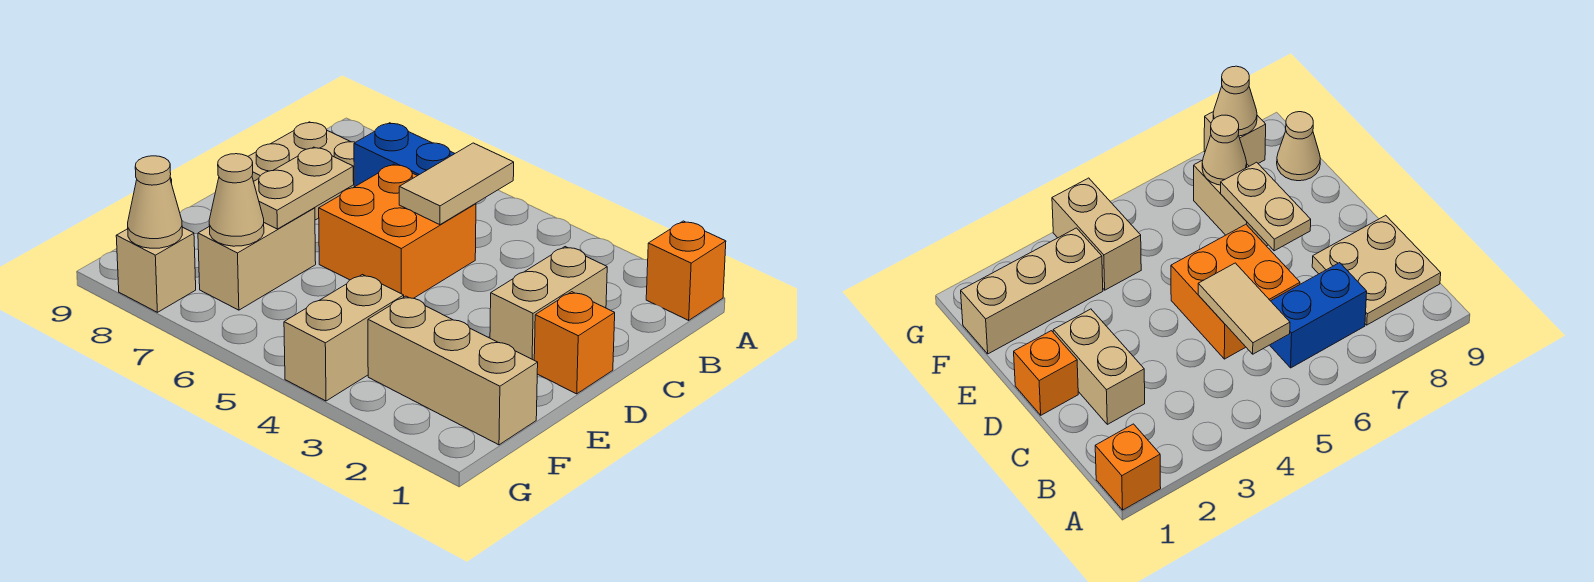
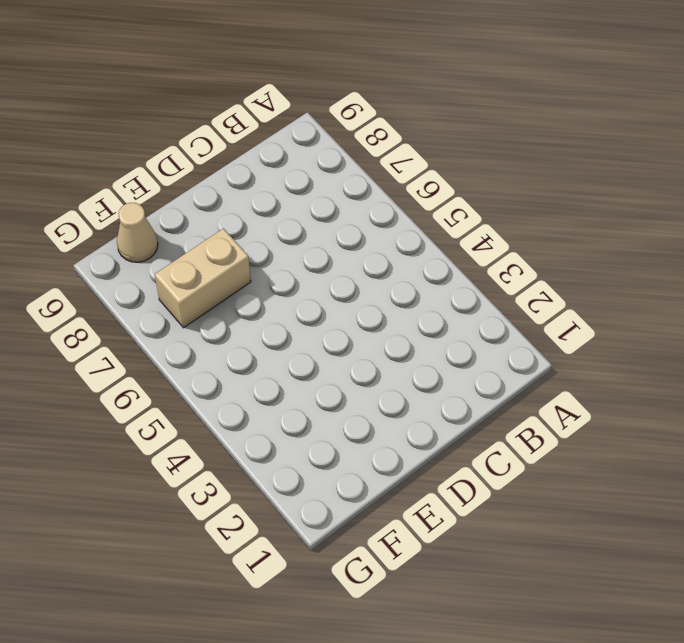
none -> orange 1x1 brick [646,221,726,320]
none -> blue 1x2 brick [354,123,455,187]
none -> tan 2x2 plate [248,122,355,220]

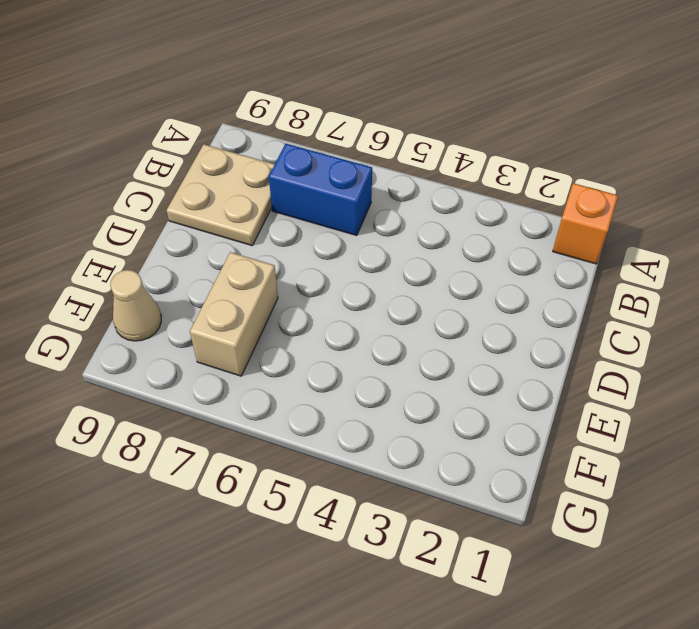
none -> tan 1x2 brick [490,247,607,360]
none -> orange 2x2 brick [319,164,476,298]
none -> orange 1x1 brick [534,292,615,394]

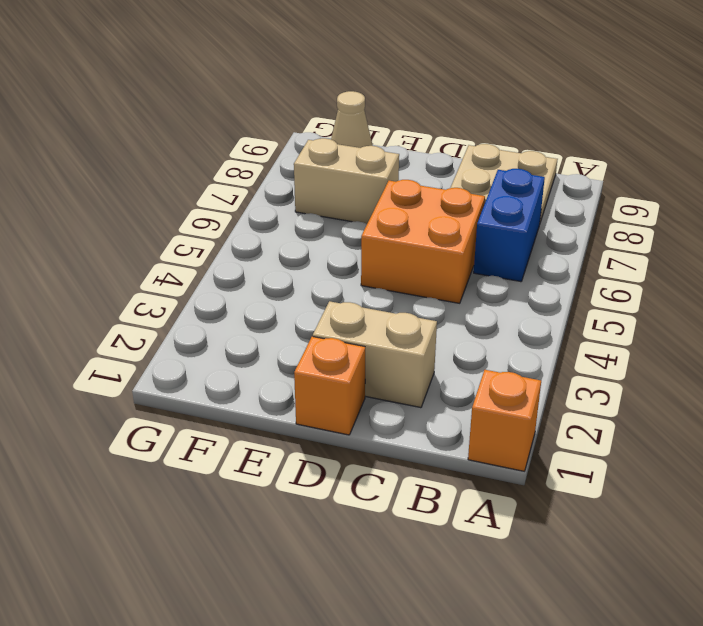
none -> tan 1x3 brick [368,296,538,445]
none -> tan 1x2 brick [284,275,404,401]
none -> tan 1x1 brick [116,227,196,312]

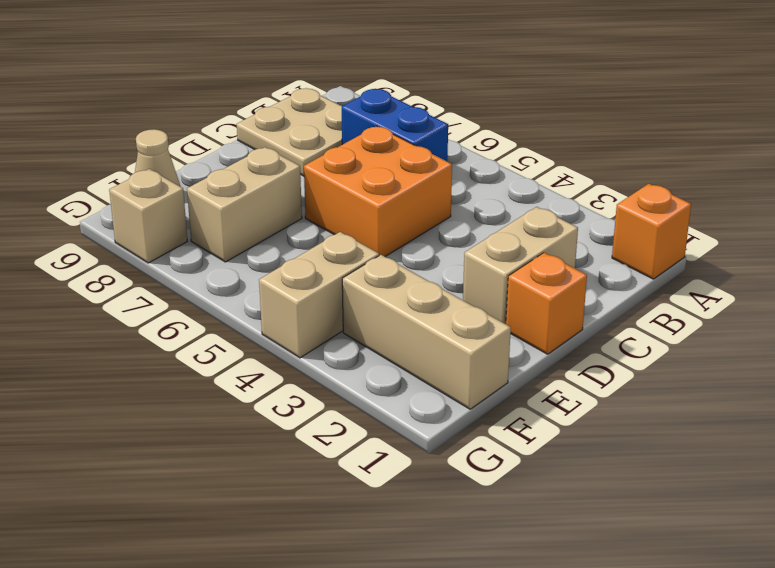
none -> tan 1x2 tile [399,143,514,225]
none -> tan 1x2 plate [254,147,354,229]
none -> tan 1x1 cone [209,154,264,246]

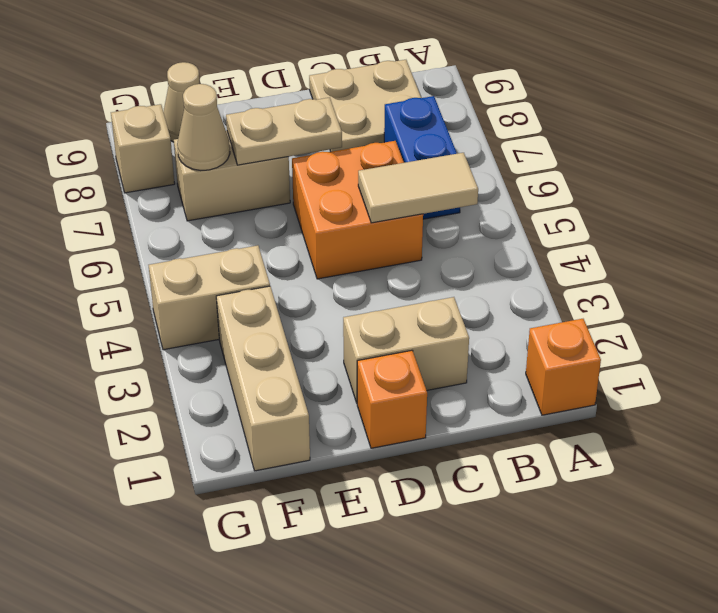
none -> tan 1x1 cone [128,156,182,248]

